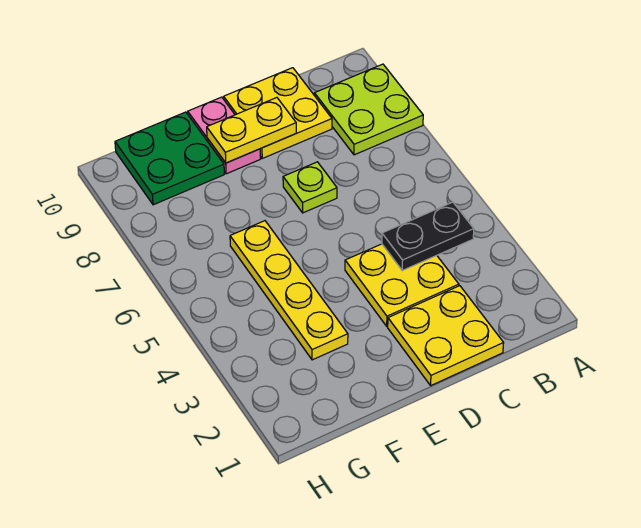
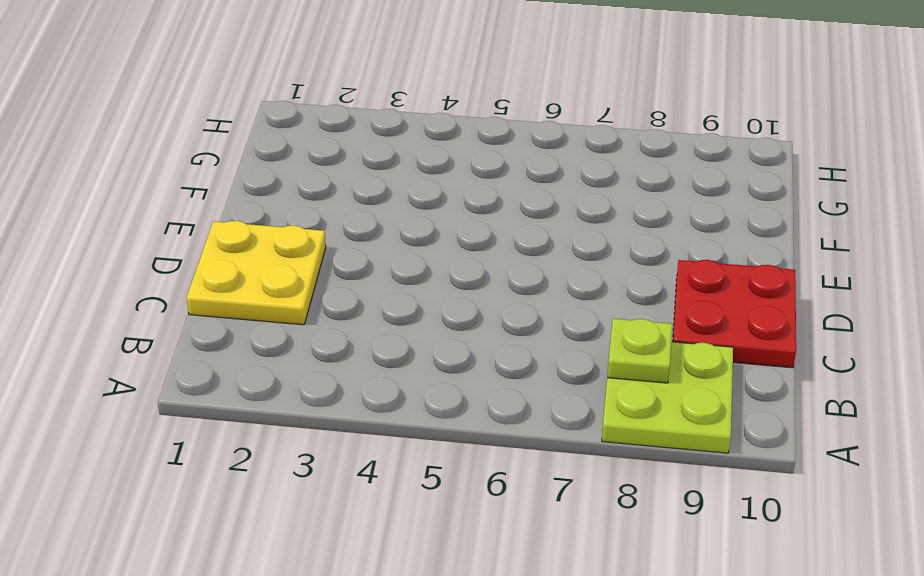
lime 1x1 plate [607,319,672,383] -> lime 1x1 plate moved to [283,162,337,213]
red 2x2 plate [673,260,796,368] -> yellow 2x2 plate [224,68,332,158]
none -> yellow 2x2 plate [345,244,459,326]
none -> pink 1x2 plate [188,97,261,174]

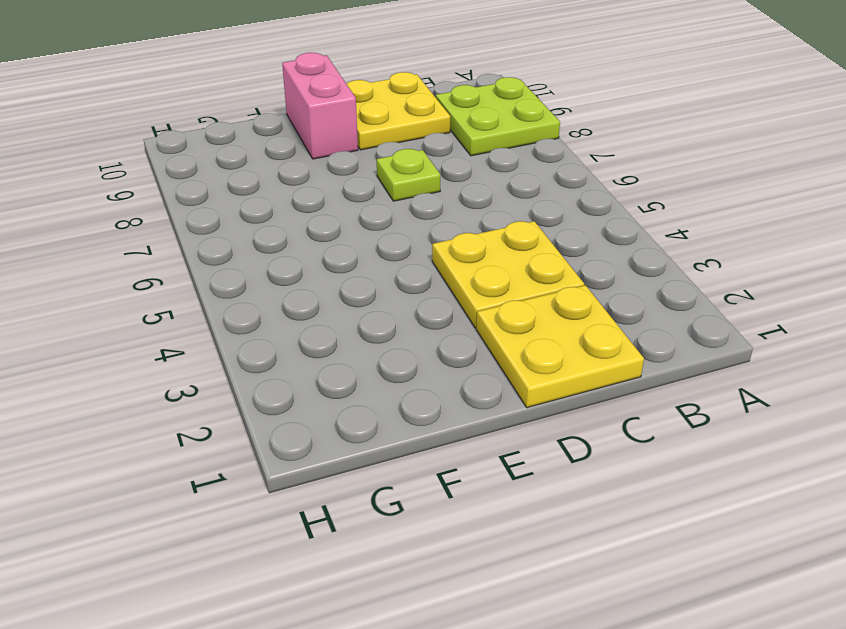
pink 1x2 brick [282,53,358,159] -> pink 1x2 plate [188,97,261,174]
none -> yellow 1x4 plate [230,221,348,360]
none -> green 2x2 plate [115,112,224,205]

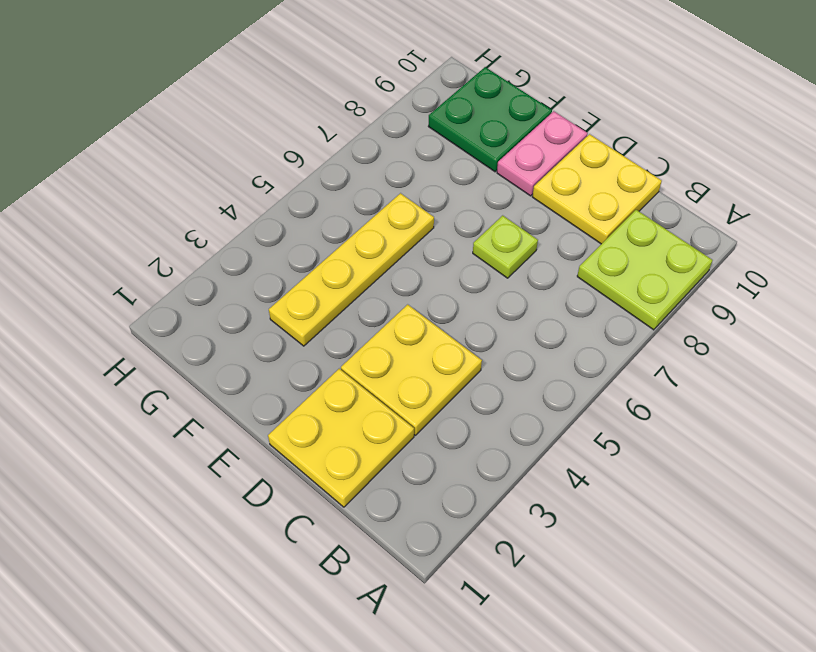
none -> black 1x2 plate [382,202,474,270]
none -> yellow 1x2 plate [207,98,296,163]

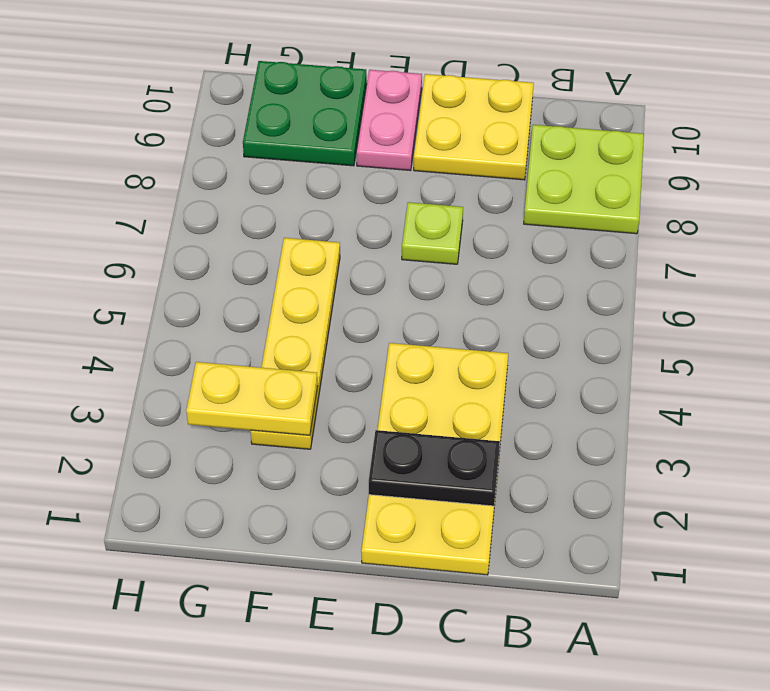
black 1x2 plate [369,430,500,506] -> black 1x2 plate moved to [382,202,474,270]
yellow 1x2 plate [186,362,318,435] -> yellow 1x2 plate moved to [207,98,296,163]

